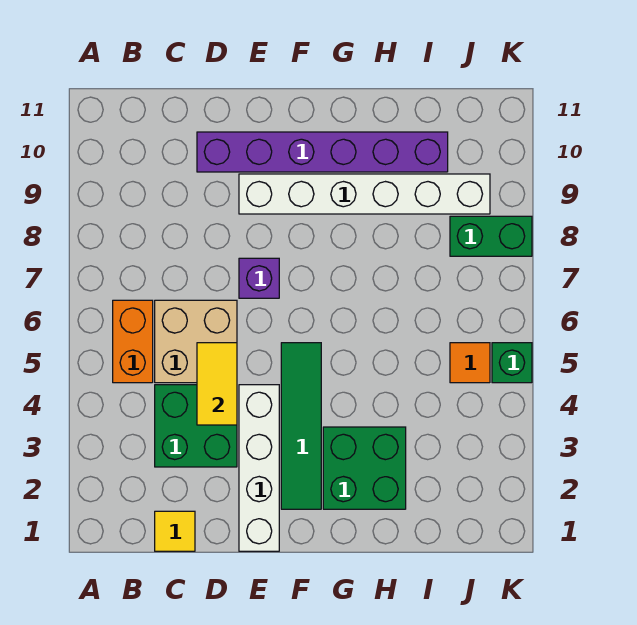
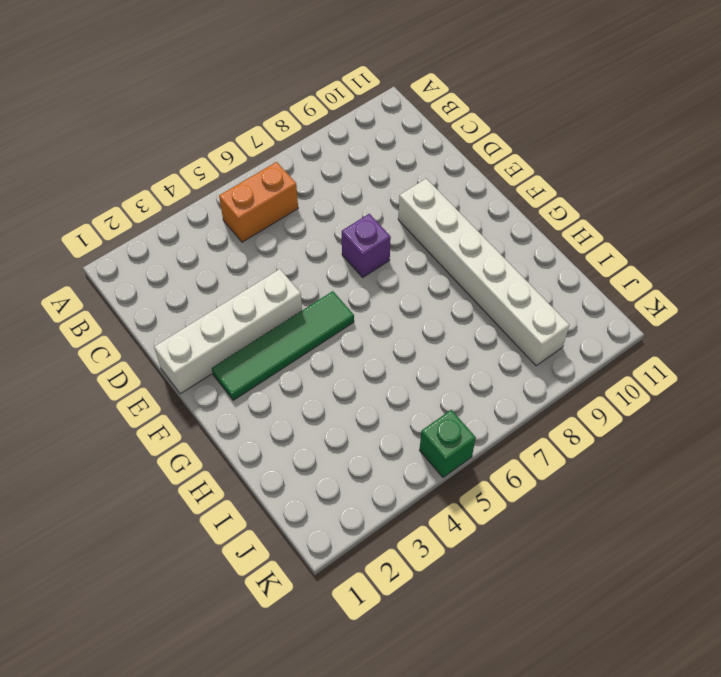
none -> yellow 1x1 tile [155,511,195,551]
none -> green 2x2 brick [155,385,237,467]
none -> tan 2x2 brick [155,300,237,383]

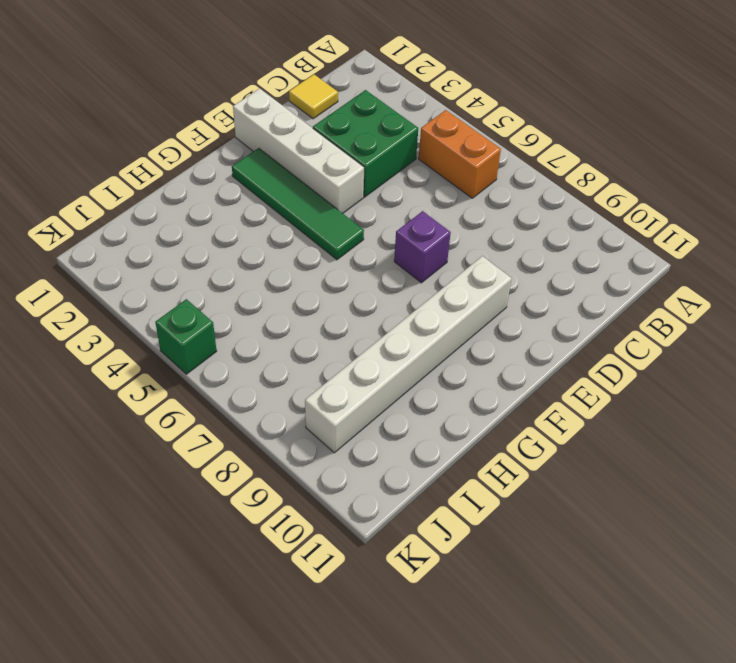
none -> tan 2x2 brick [155,300,237,383]
none -> purple 1x6 brick [197,132,448,172]
none -> green 2x2 brick [323,427,406,509]

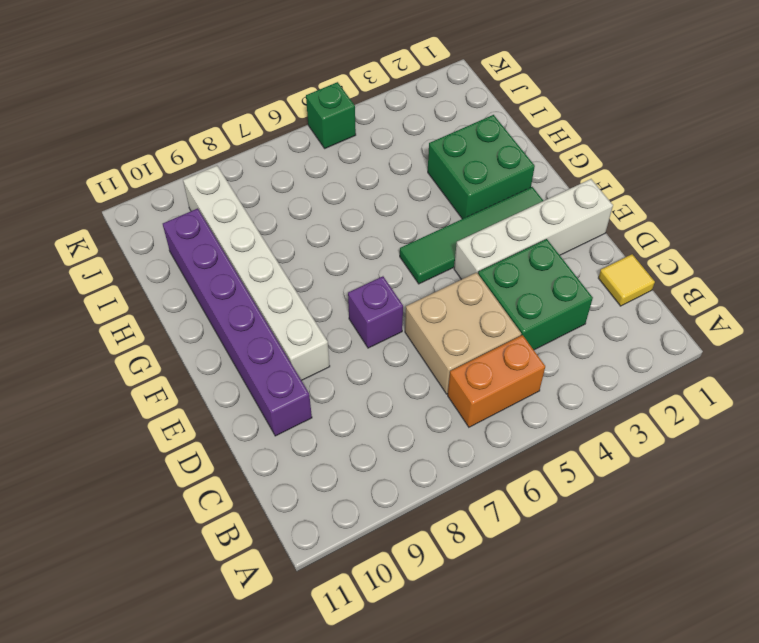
none -> orange 1x1 tile [450,343,490,383]
none -> green 1x2 brick [450,216,532,256]
none -> yellow 1x2 tile [197,343,237,425]

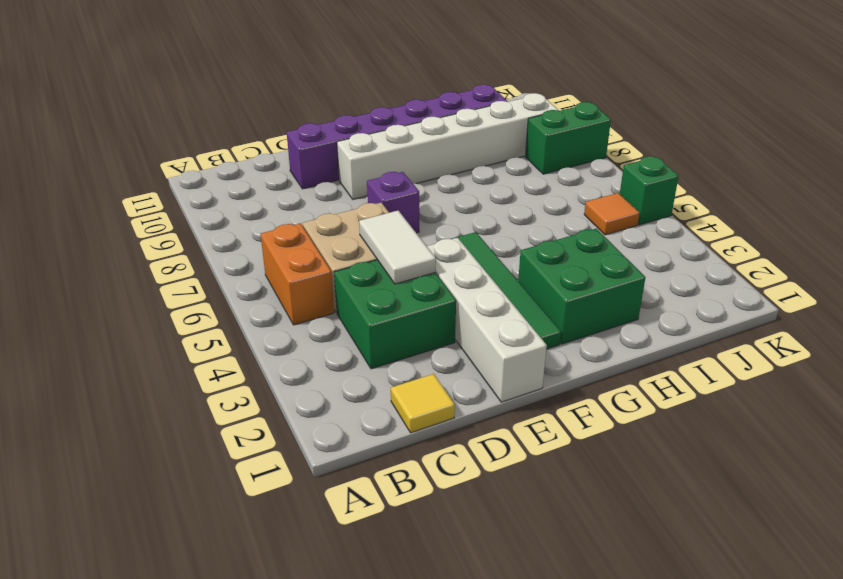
white 1x2 tile [359,211,436,284] -> yellow 1x2 tile [197,343,237,425]

